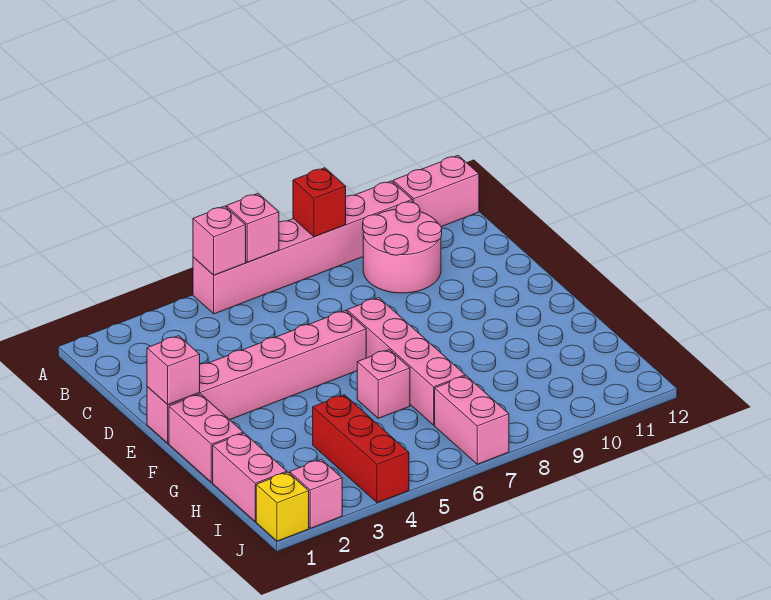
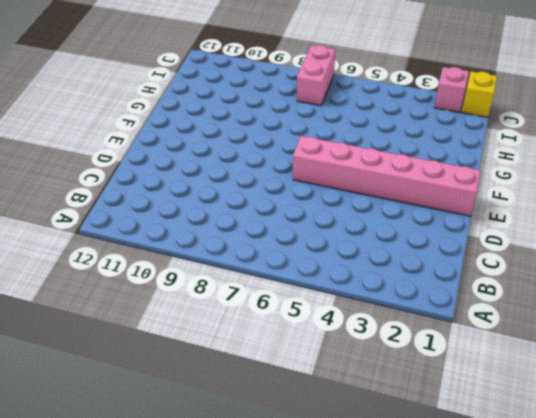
none -> pink 1x6 brick [193,181,412,314]
none -> pink 1x2 brick [393,155,479,227]
none -> pink 2x2 round brick [363,202,442,293]

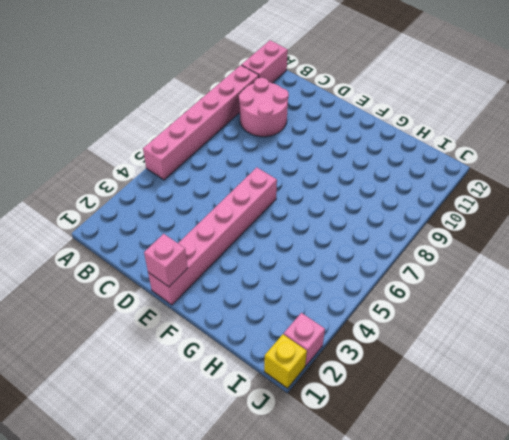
none -> pink 1x4 brick [347,298,465,425]
none -> pink 1x2 brick [169,394,243,483]
none -> pink 1x1 brick [357,350,410,418]

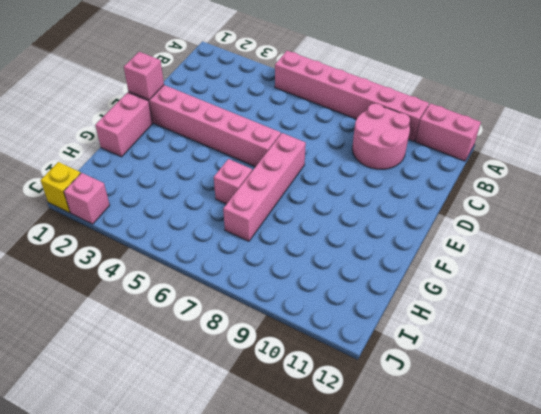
none -> pink 1x2 brick [213,433,287,522]
none -> red 1x3 brick [313,395,409,503]
none -> pink 1x2 brick [435,376,509,464]

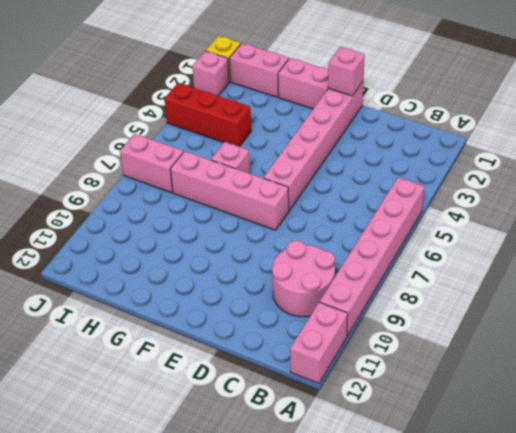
none -> pink 1x1 brick [193,206,246,275]
none -> pink 1x1 brick [226,194,279,262]
none -> red 1x1 brick [293,168,346,237]

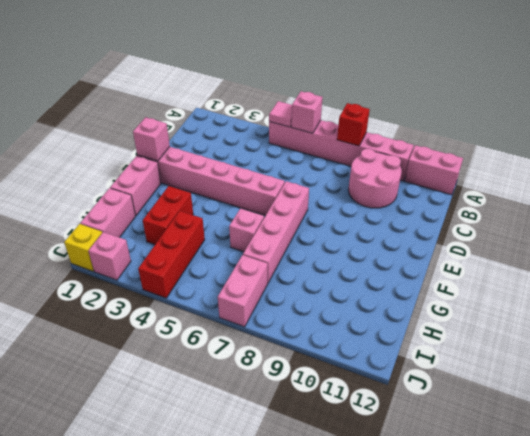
pink 1x1 tile [269,101,292,127] -> pink 1x1 brick [193,206,246,275]
red 1x2 brick [143,186,193,245] -> none

